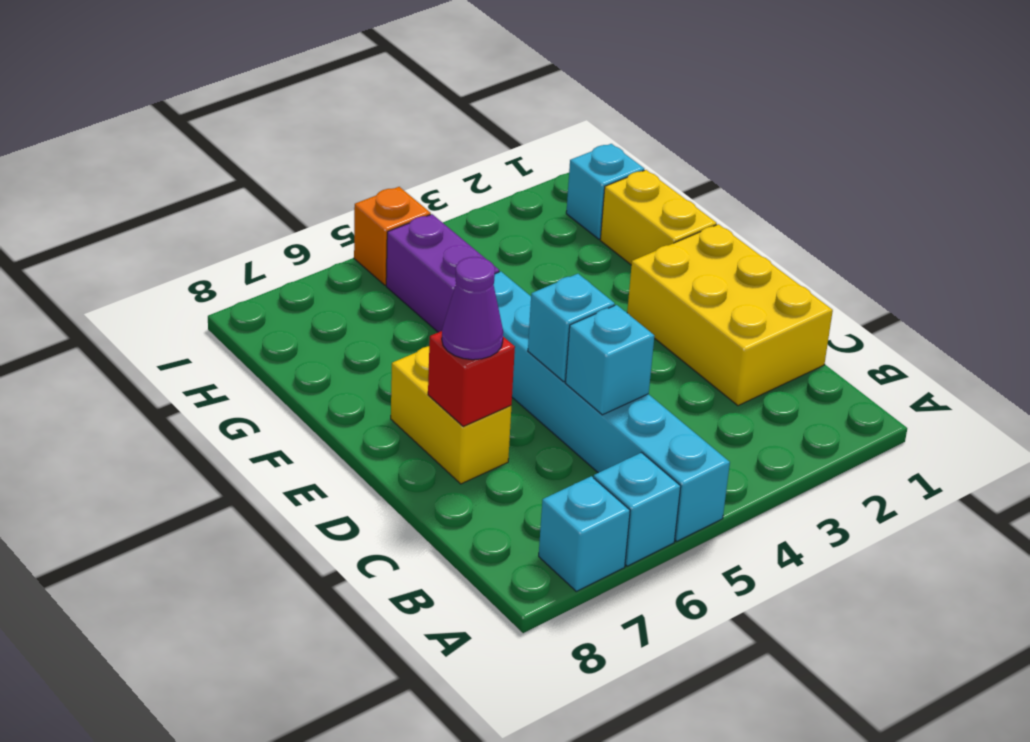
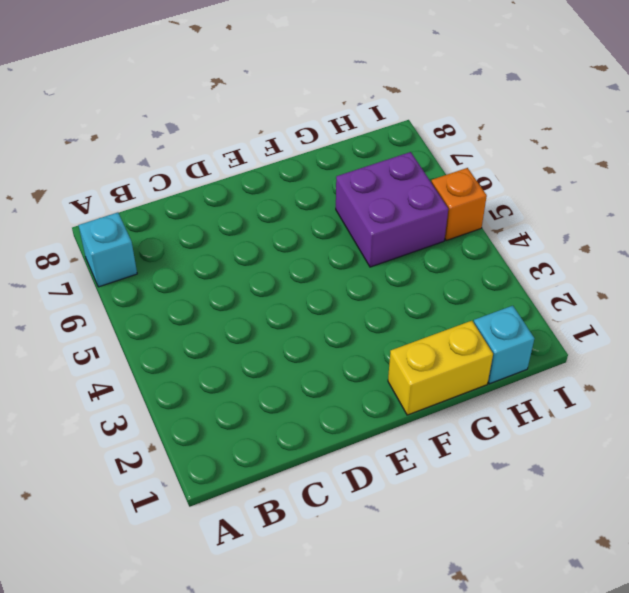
purple 2x2 brick [336,152,448,267] -> purple 1x2 brick [386,214,499,332]
none -> cyan 1x6 brick [493,272,730,541]
none -> cyan 1x1 brick [594,453,681,566]
none -> yellow 2x3 brick [627,224,833,406]

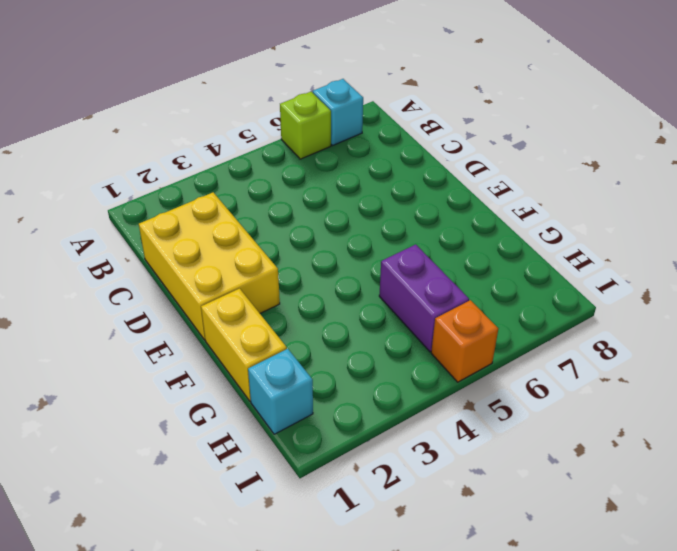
lime 1x1 brick [280,92,331,159] -> cyan 1x1 brick [594,453,681,566]
none -> cyan 1x6 brick [493,272,730,541]
none -> yellow 1x2 brick [391,346,511,484]
none -> cyan 1x1 brick [566,305,654,415]

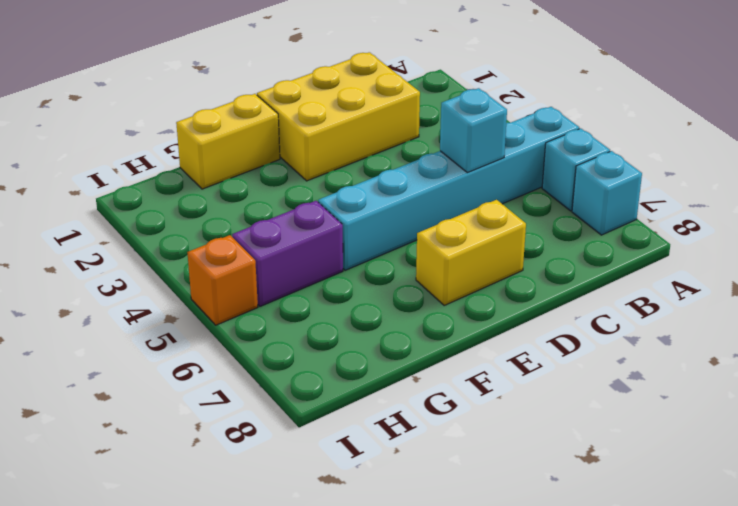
none -> cyan 1x1 brick [566,144,644,239]
none -> cyan 1x1 brick [528,274,615,382]
none -> red 1x1 brick [428,331,515,427]

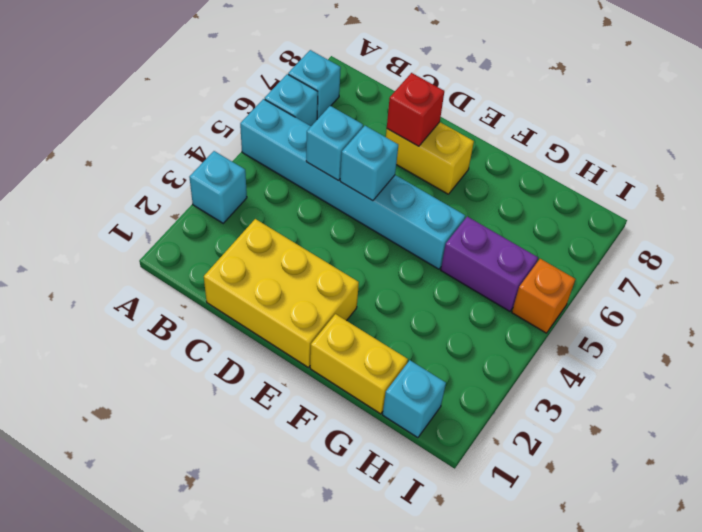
cyan 1x1 brick [189,151,247,223] -> none
none -> purple 1x1 cone [442,257,503,360]

